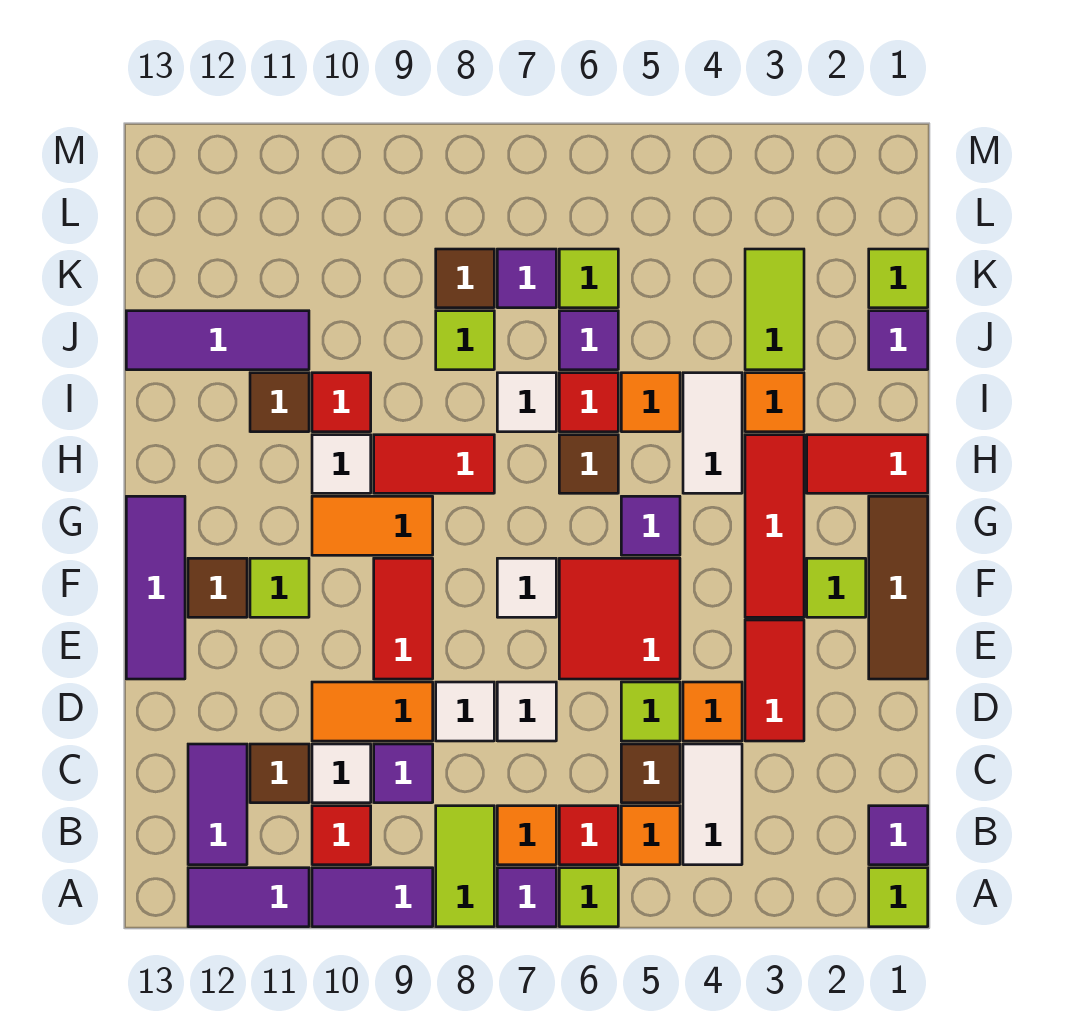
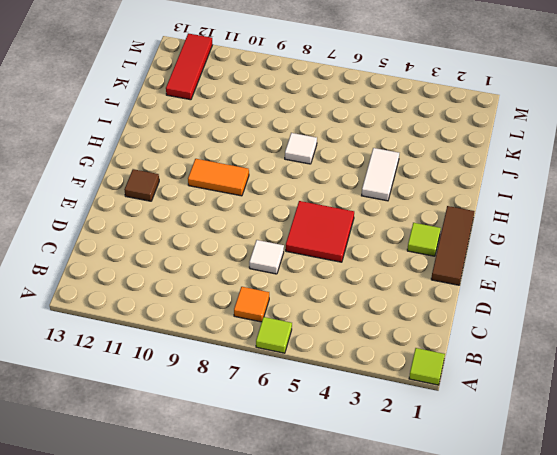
red 1x3 tile [166,33,212,100] -> red 1x3 tile moved to [745,435,804,617]
none -> purple 1x1 tile [497,868,556,927]
none -> lime 1x2 tile [436,806,494,927]
none -> purple 1x2 tile [312,868,433,927]
none -> purple 1x2 tile [188,868,309,927]

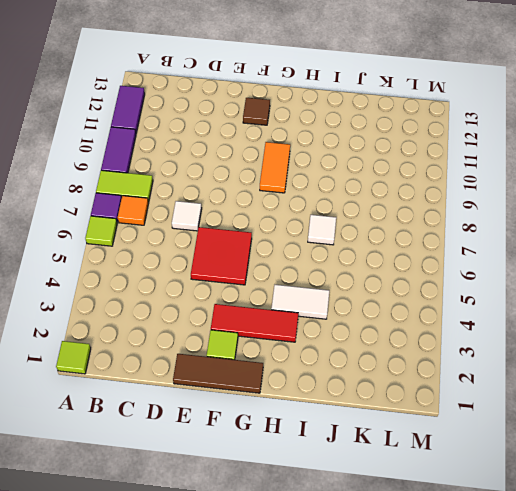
none -> purple 1x1 tile [869,806,928,865]
none -> white 1x2 tile [683,744,742,865]
none -> orange 1x1 tile [621,806,680,865]
none -> red 1x1 tile [559,806,618,865]

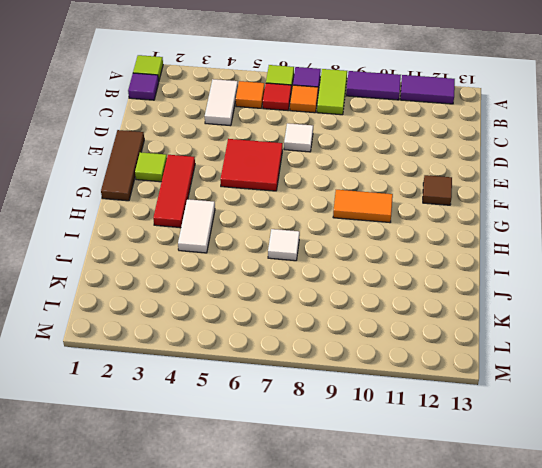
none -> red 1x1 tile [312,806,371,865]
none -> purple 1x2 tile [188,744,247,865]
none -> brown 1x1 tile [621,744,680,803]
none -> purple 1x1 tile [374,744,433,803]

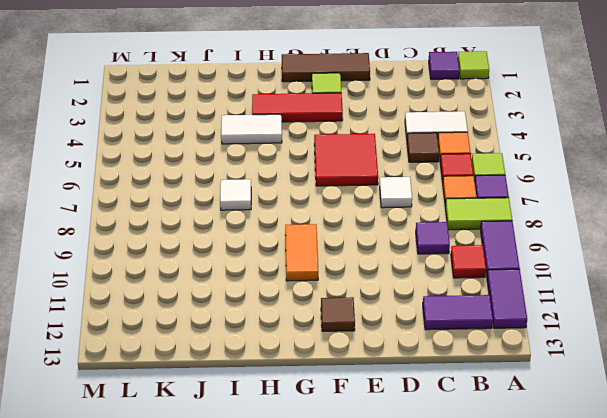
none -> white 1x1 tile [312,744,371,803]
none -> brown 1x1 tile [250,744,309,803]
none -> red 1x2 tile [745,620,804,741]
none -> orange 1x1 tile [683,682,742,741]

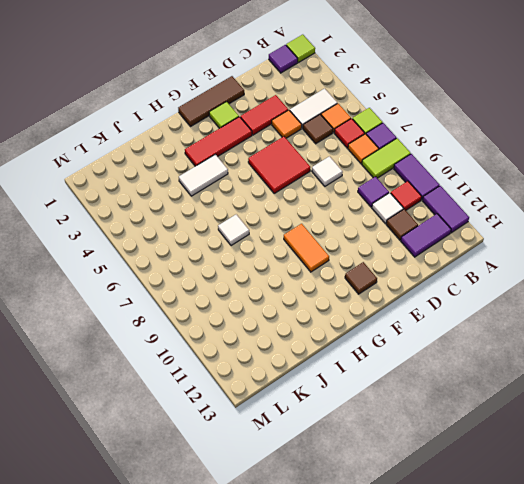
none -> lime 1x1 tile [621,682,680,741]
none -> white 1x1 tile [436,682,494,741]
none -> orange 1x2 tile [312,682,433,741]
none -> red 1x2 tile [374,558,433,679]

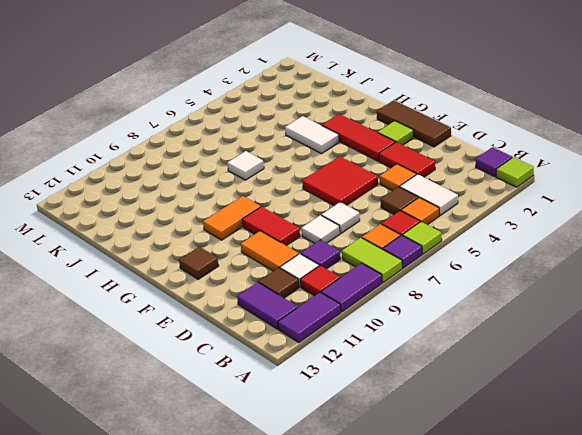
orange 1x2 tile [241,231,299,271] -> orange 1x2 tile turned to [312,682,433,741]
none -> lime 1x1 tile [621,682,680,741]
none -> purple 1x3 tile [126,496,185,679]
none -> white 1x1 tile [497,558,556,617]
none -> lime 1x1 tile [250,558,309,617]

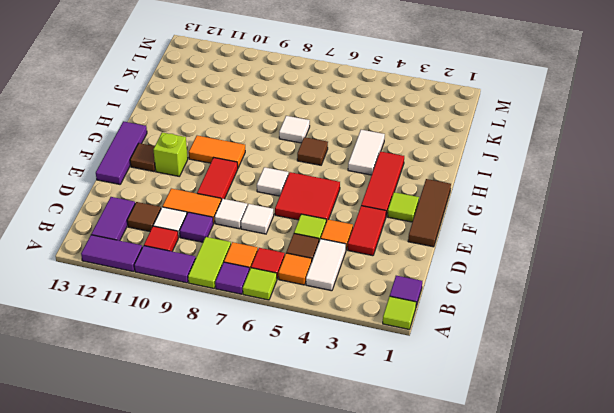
lime 1x1 brick [153,132,188,176] -> lime 1x1 tile [250,558,309,617]
none -> purple 1x1 tile [621,496,680,555]
none -> red 1x2 tile [807,435,928,493]
none -> red 1x2 tile [374,435,494,493]
none -> white 1x1 tile [312,435,371,493]

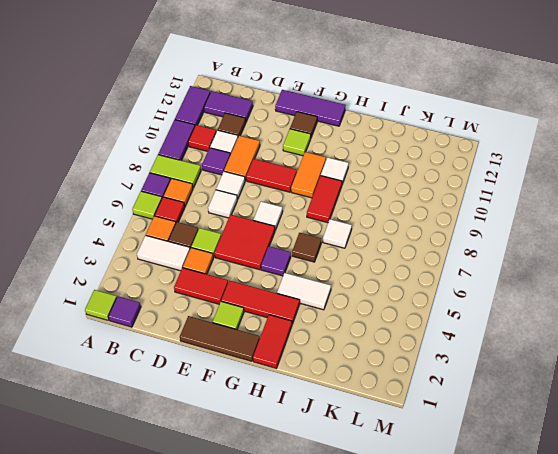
none -> orange 1x1 tile [745,373,804,432]
none -> orange 1x1 tile [621,373,680,432]
none -> red 1x1 tile [559,373,618,432]
none -> red 1x1 tile [312,373,371,432]

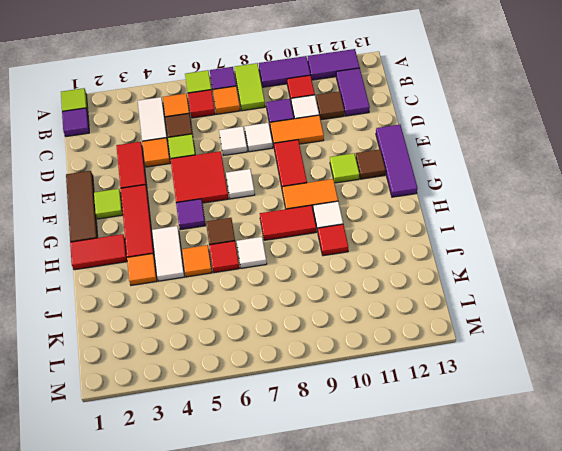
none -> brown 1x1 tile [250,373,309,432]
none -> purple 1x1 tile [869,311,928,370]
none -> lime 1x2 tile [745,249,804,370]
none -> purple 1x1 tile [559,311,618,370]

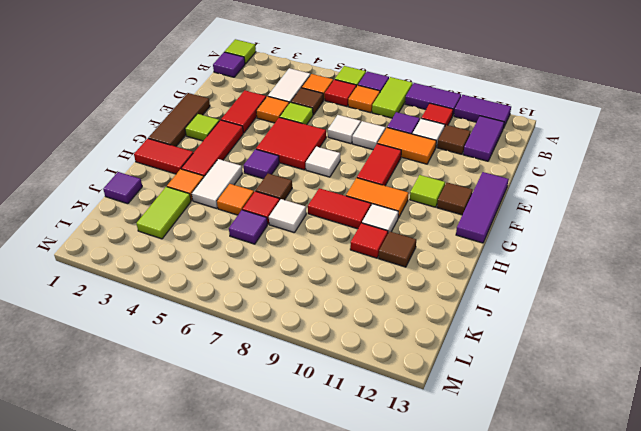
none -> lime 1x1 tile [436,311,494,370]
none -> purple 1x3 tile [126,311,309,370]
none -> lime 1x1 tile [869,249,928,308]
none -> lime 1x1 tile [559,249,618,308]

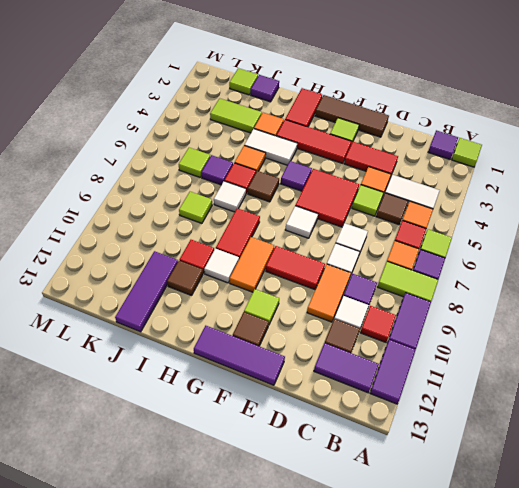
none -> purple 1x1 tile [497,249,556,308]
none -> brown 1x1 tile [436,249,494,308]

